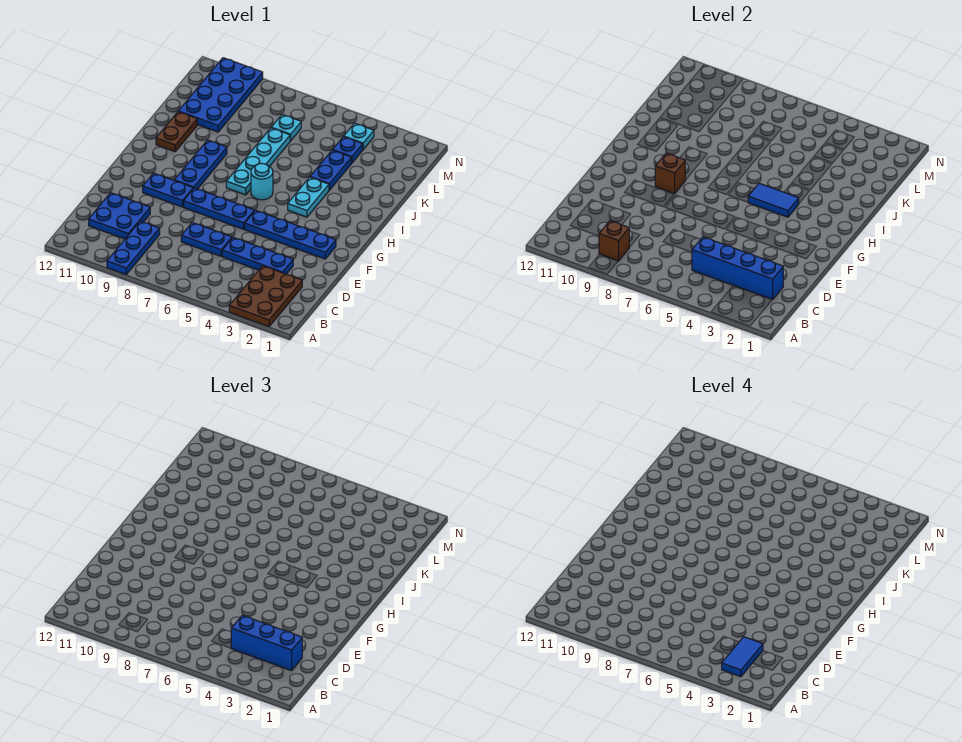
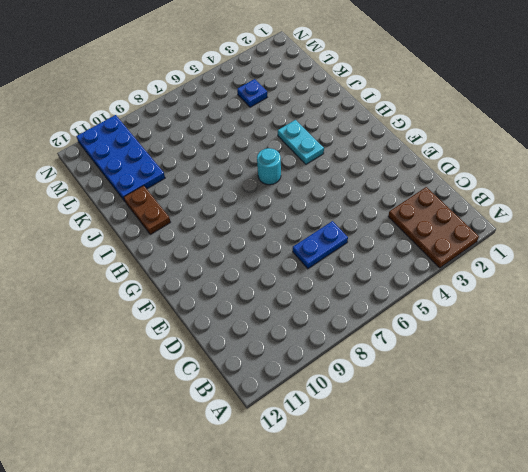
none -> blue 1x3 plate [107,221,160,274]
none -> blue 2x2 plate [89,193,150,239]
none -> blue 1x3 plate [222,237,293,274]

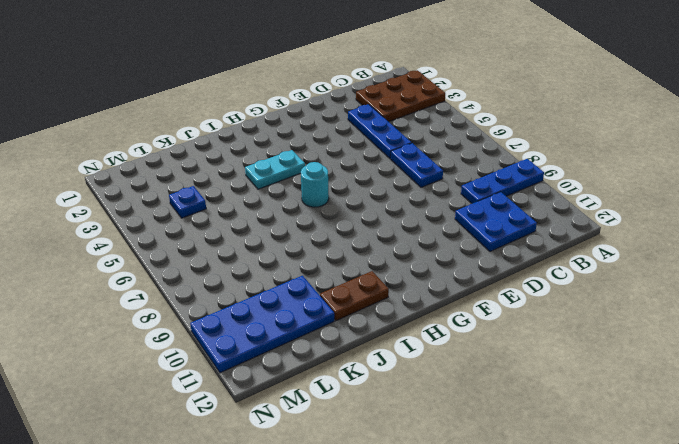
none -> blue 1x4 plate [245,210,336,259]
none -> blue 1x3 plate [184,188,254,229]
none -> blue 1x2 plate [143,173,193,207]

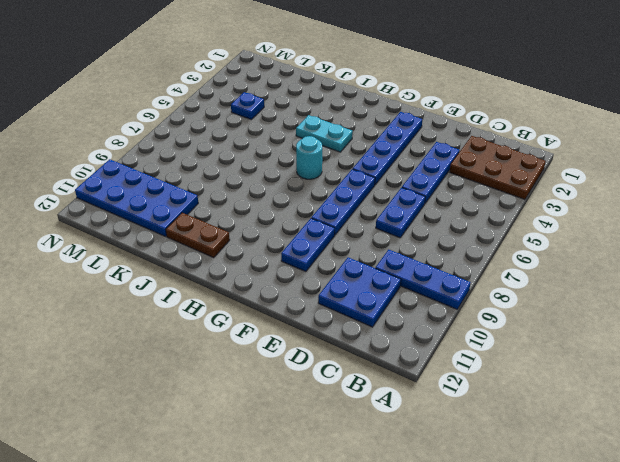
none -> blue 1x3 plate [174,140,227,189]
none -> cyan 1x4 plate [226,128,290,195]
none -> blue 1x2 plate [310,150,351,190]

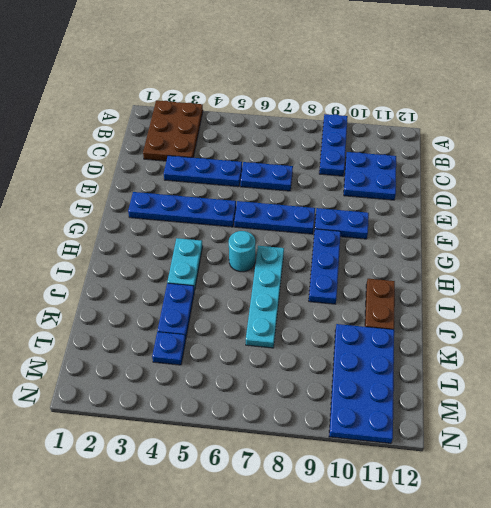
none -> cyan 1x1 plate [271,114,301,141]
none -> cyan 1x1 plate [344,123,374,149]
none -> brown 1x1 brick [599,221,629,261]

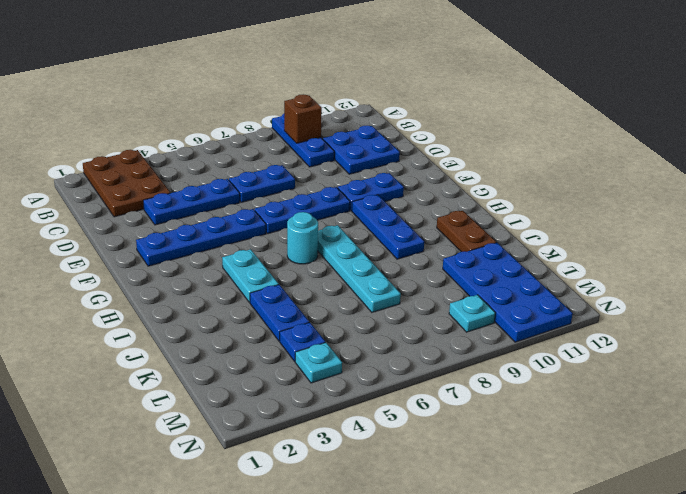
cyan 1x1 plate [449,295,495,332] -> cyan 1x1 plate moved to [271,114,301,141]
none -> blue 1x4 brick [692,237,783,300]
none -> brown 1x1 brick [655,153,685,193]
none -> blue 1x2 tile [748,183,799,217]

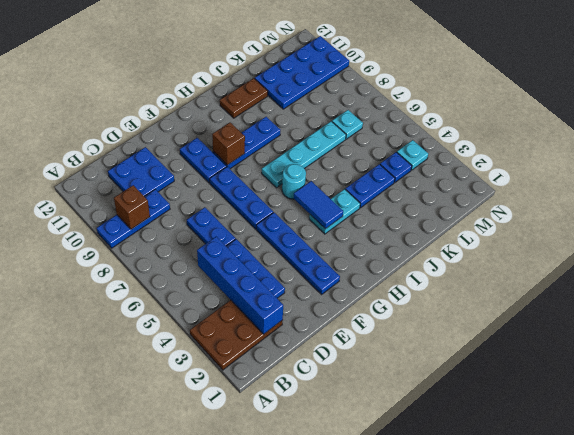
none -> blue 1x3 brick [231,615,302,671]
none -> blue 1x2 tile [722,637,763,677]

